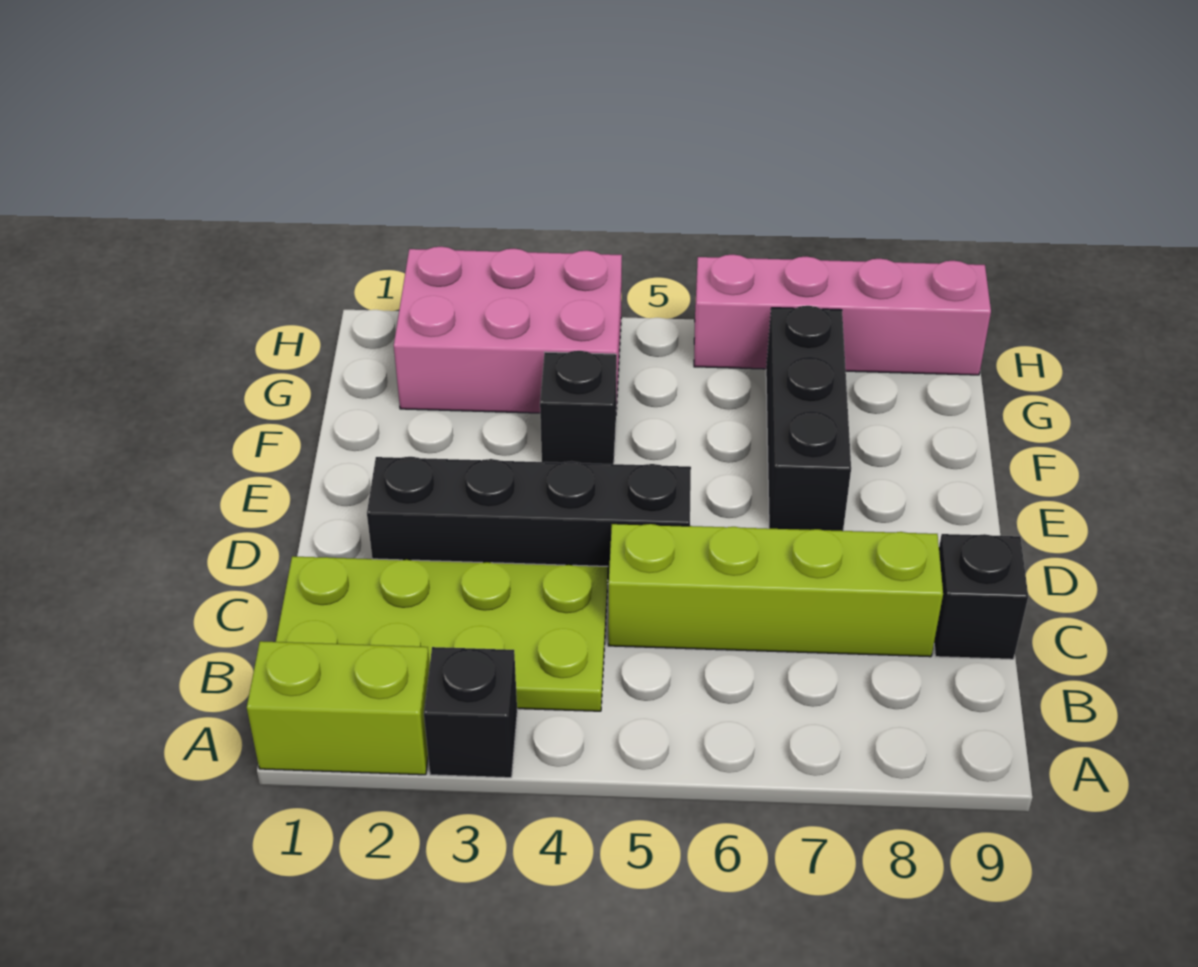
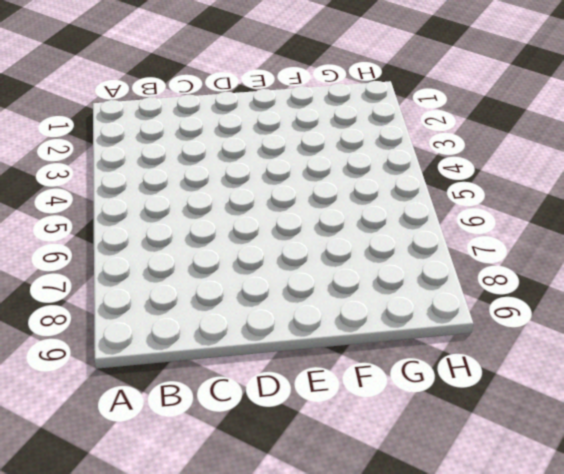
none -> lime 1x2 brick [247,641,430,775]
none -> black 1x1 brick [424,647,517,778]

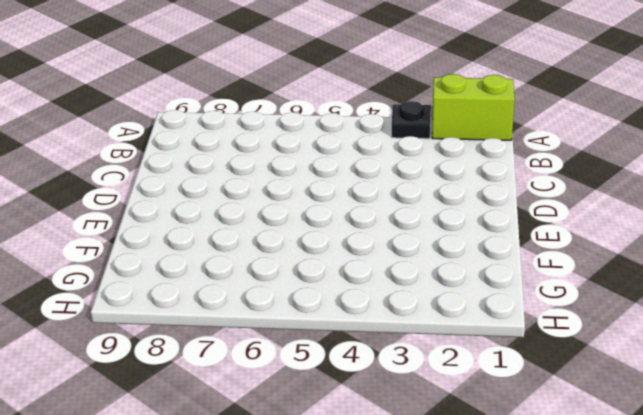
black 1x1 plate [391,101,431,139] -> black 1x1 brick [424,647,517,778]
none -> lime 2x4 plate [276,556,608,711]
none -> lime 1x4 brick [608,524,943,657]

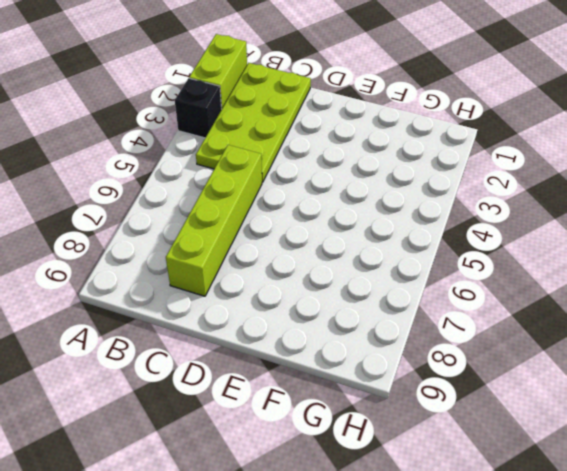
none -> black 1x1 brick [934,534,1028,659]
none -> black 1x4 brick [367,457,691,584]

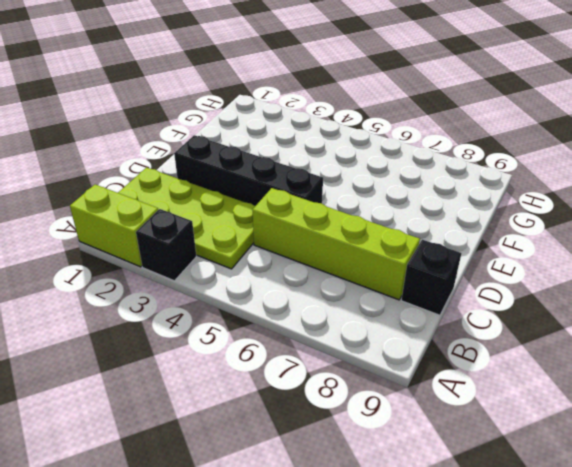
none -> black 1x3 brick [766,306,851,531]
none -> black 1x1 brick [540,351,617,464]

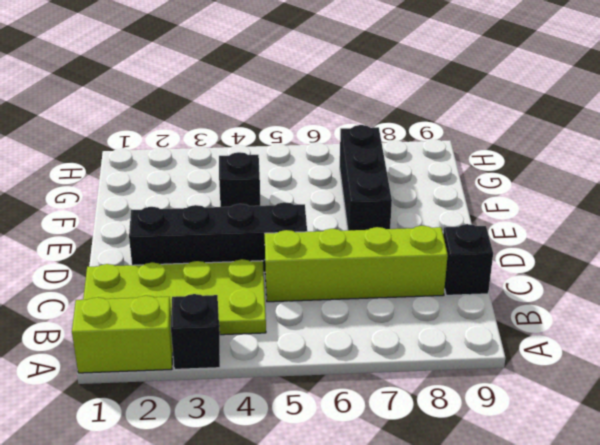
none -> pink 2x3 brick [394,247,622,413]
none -> pink 1x4 brick [694,255,991,375]

